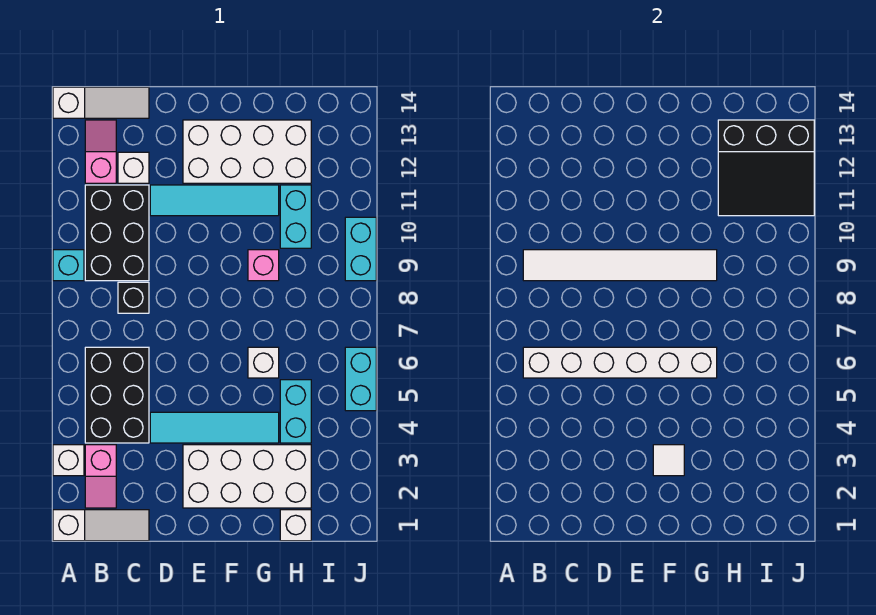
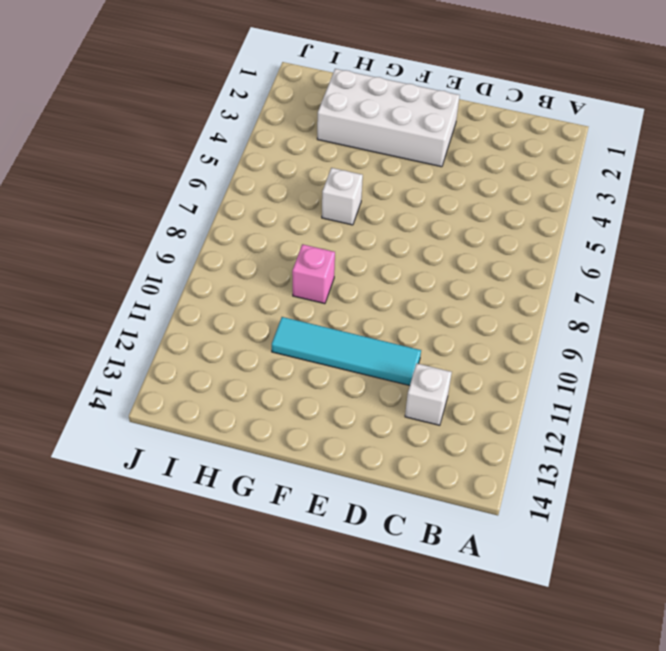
none -> white 1x3 slope [53,510,149,541]
none -> white 1x1 brick [53,445,84,476]
none -> cyan 1x1 brick [53,250,84,281]

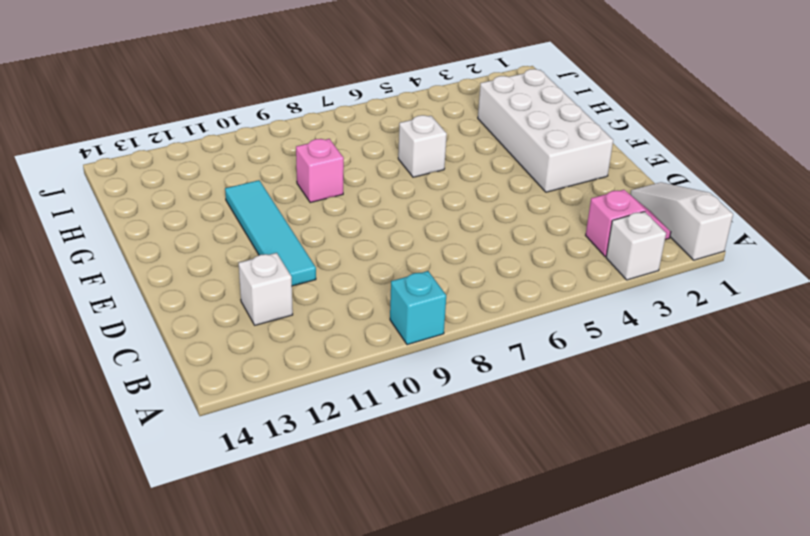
none -> white 1x3 slope [53,87,149,118]
none -> black 2x3 brick [85,347,149,443]
none -> black 2x3 brick [85,185,149,281]

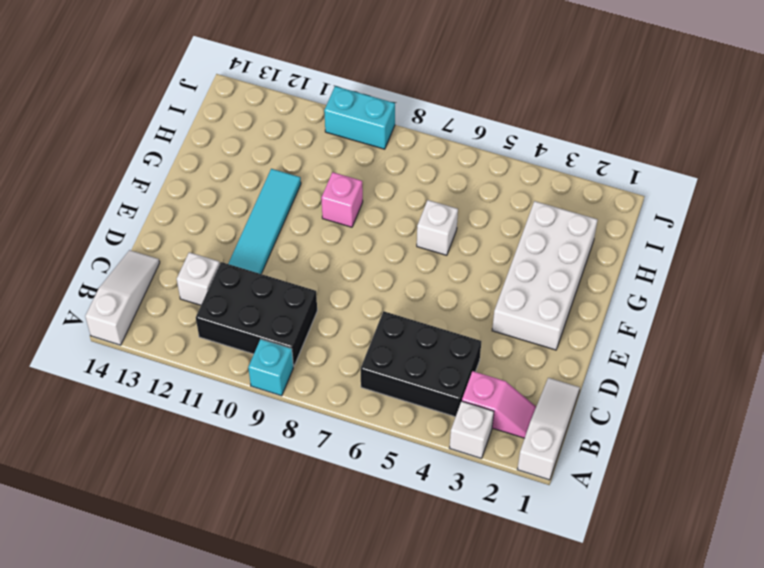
none -> pink 1x2 slope [85,120,116,183]
none -> black 1x1 brick [118,282,149,313]
none -> cyan 1x4 tile [150,412,279,443]

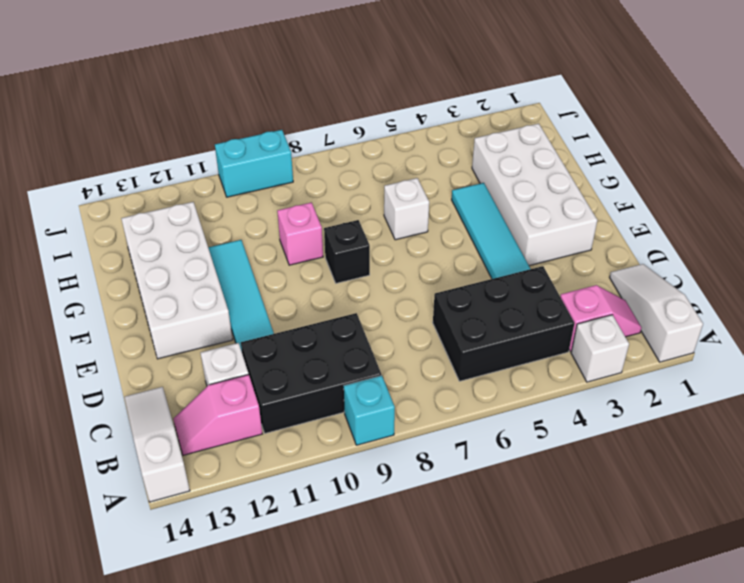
black 1x1 brick [324,220,370,283] -> black 1x1 brick moved to [118,282,149,313]
none -> white 1x1 brick [280,510,311,541]
none -> cyan 1x2 brick [280,380,311,443]
none -> cyan 1x2 brick [280,185,311,248]

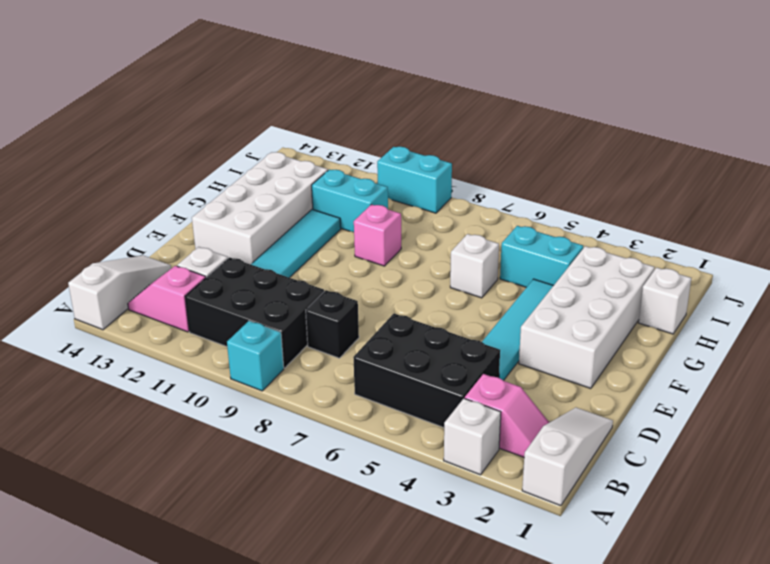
none -> cyan 1x2 brick [345,347,376,411]
none -> white 1x6 brick [523,347,717,378]
none -> white 1x6 tile [523,250,717,281]

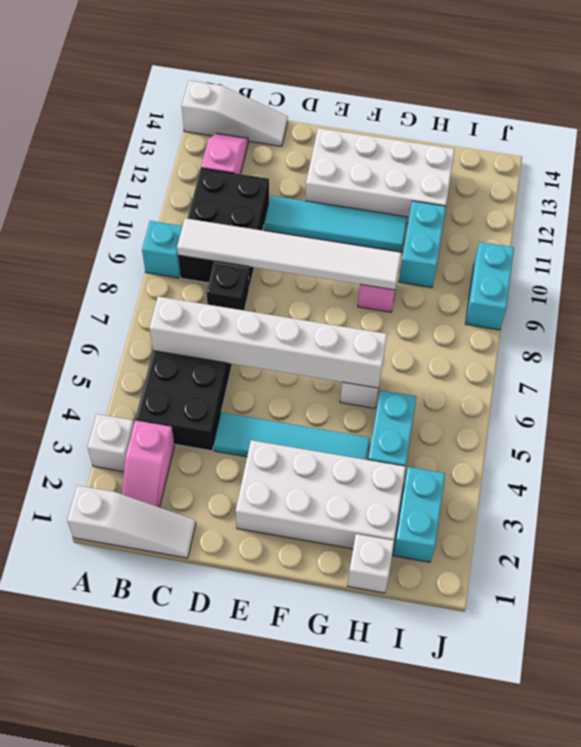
cyan 1x2 brick [393,467,445,562] -> cyan 1x2 brick moved to [345,347,376,411]
none -> white 1x1 brick [118,152,149,183]
none -> white 1x1 tile [653,445,684,476]
none -> black 3x3 slope [718,120,814,216]

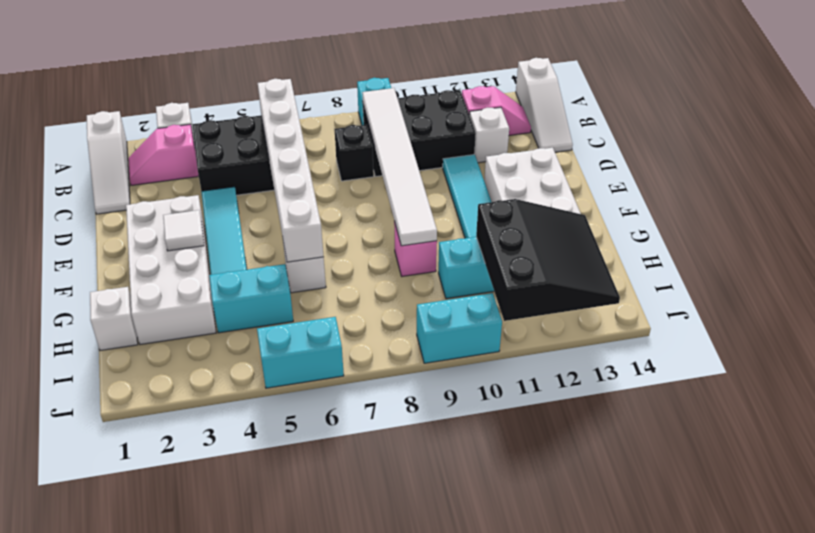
black 3x3 slope [476,199,620,321] -> black 3x3 slope turned to [718,120,814,216]

